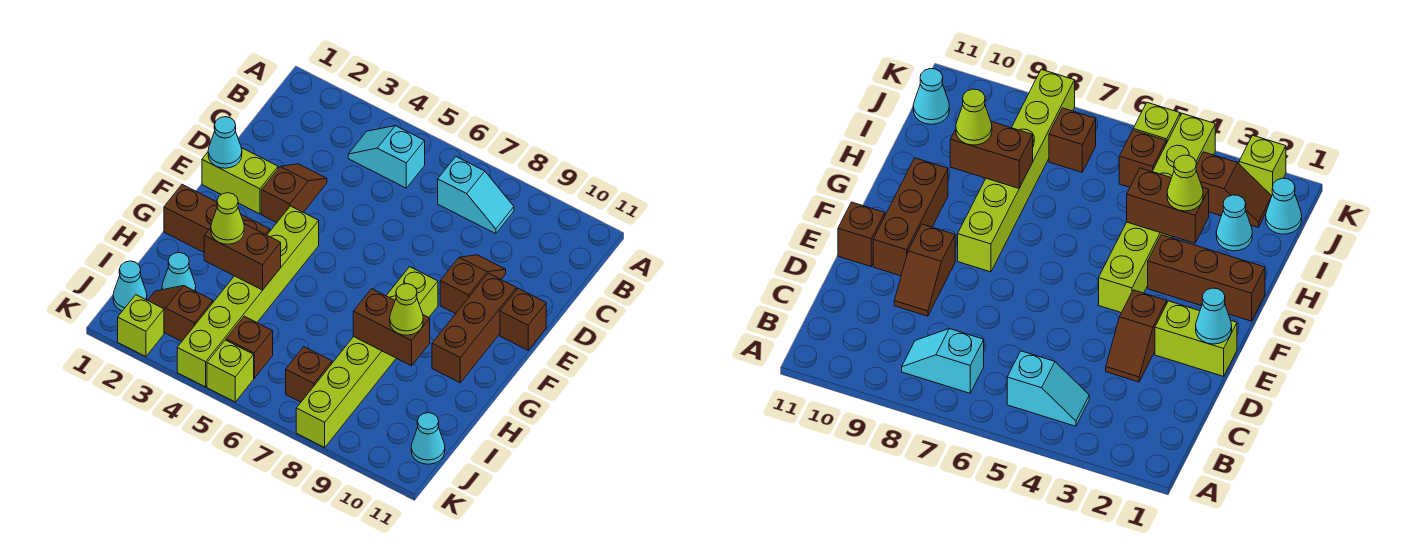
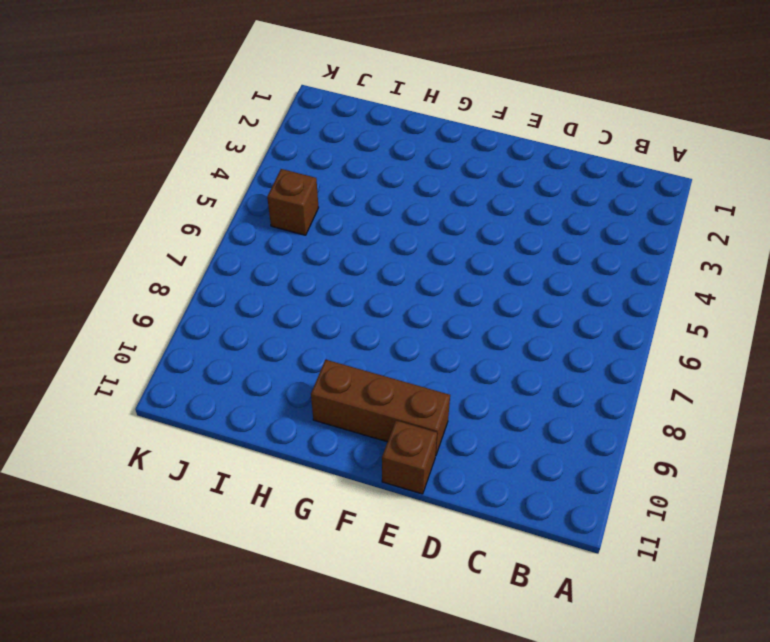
none -> cyan 1x2 slope [348,126,425,188]
none -> cyan 1x2 slope [438,157,514,234]
none -> brown 1x2 slope [261,164,327,223]

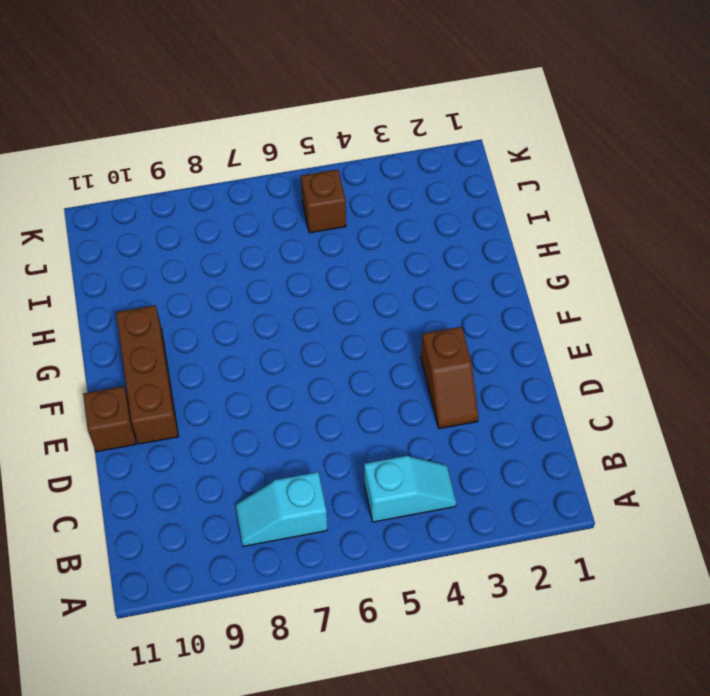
none -> brown 1x2 slope [440,255,506,314]
none -> lime 1x2 brick [202,148,278,214]
none -> lime 1x6 brick [177,206,319,387]

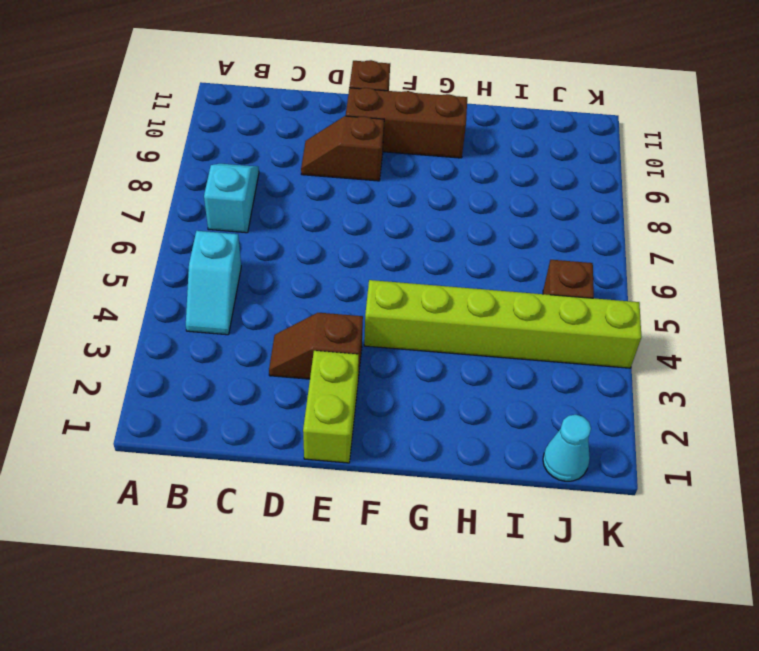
none -> lime 1x6 brick [296,267,438,447]
none -> brown 1x3 brick [164,184,270,252]
none -> cyan 1x1 cone [162,253,196,291]

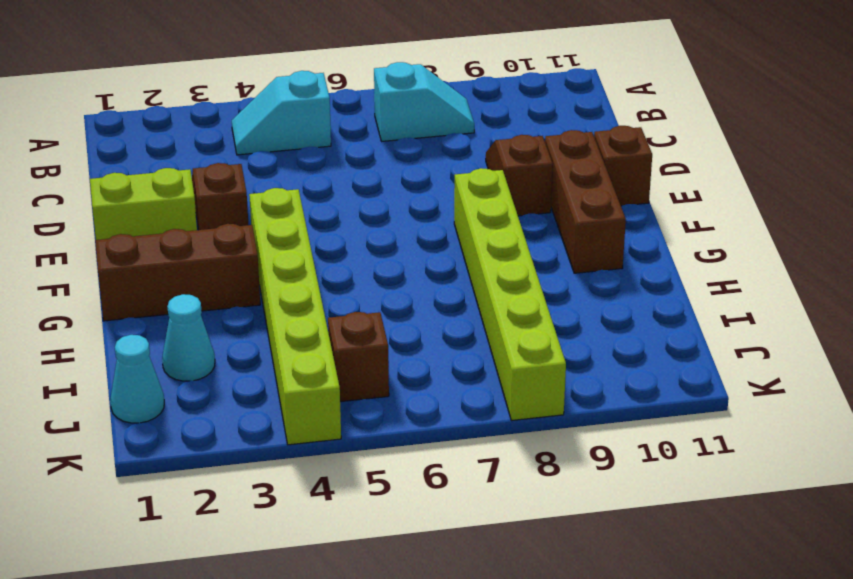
none -> brown 1x2 slope [148,286,213,341]
none -> brown 1x1 brick [286,347,332,402]
none -> cyan 1x1 cone [411,413,445,464]

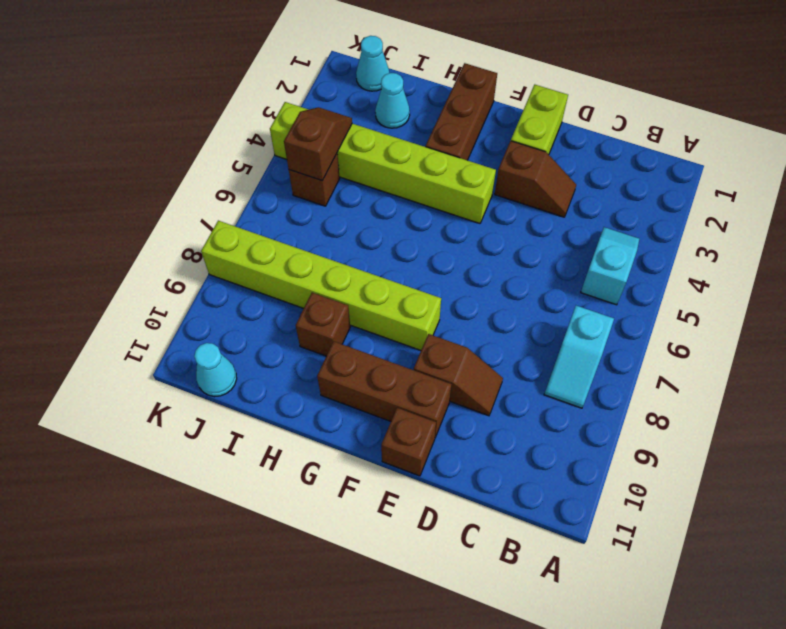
brown 1x1 brick [296,293,350,356] -> brown 1x1 brick moved to [286,347,332,402]
brown 1x2 slope [284,107,352,181] -> brown 1x2 slope moved to [148,286,213,341]
none -> lime 1x1 brick [118,295,164,357]
none -> lime 1x1 brick [207,340,254,402]
none -> cyan 1x1 cone [208,117,242,168]

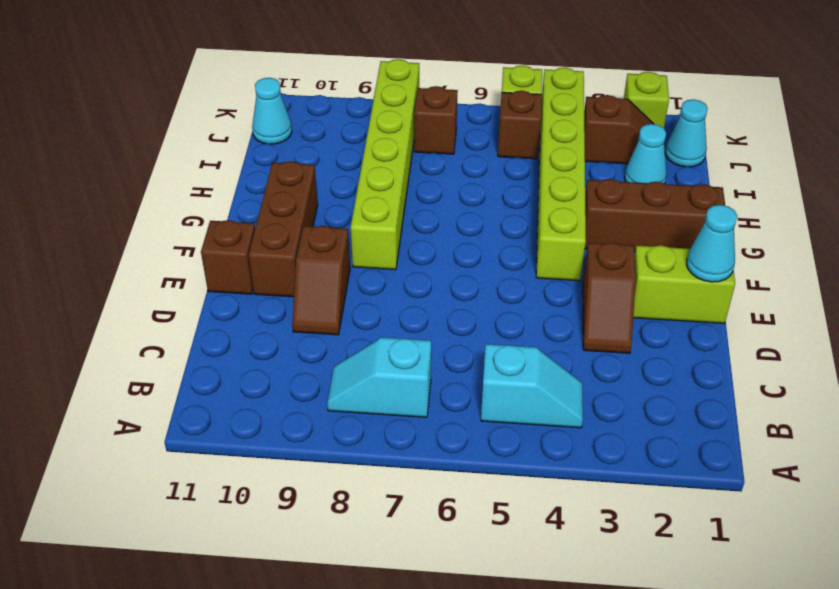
none -> brown 1x2 brick [204,224,281,290]
none -> brown 1x2 brick [353,289,430,366]
none -> lime 1x1 cone [211,193,244,244]

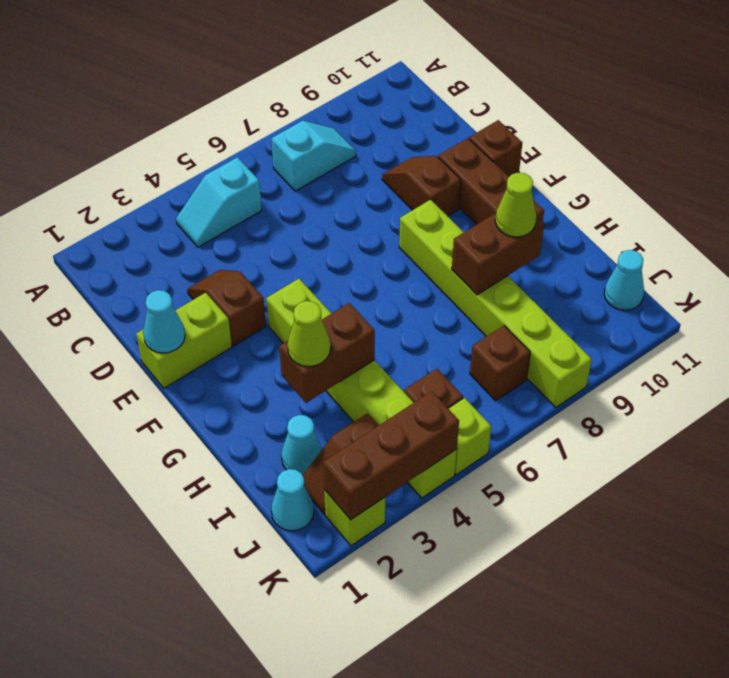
brown 1x3 brick [323,391,459,520] -> brown 1x3 brick moved to [164,184,270,252]

